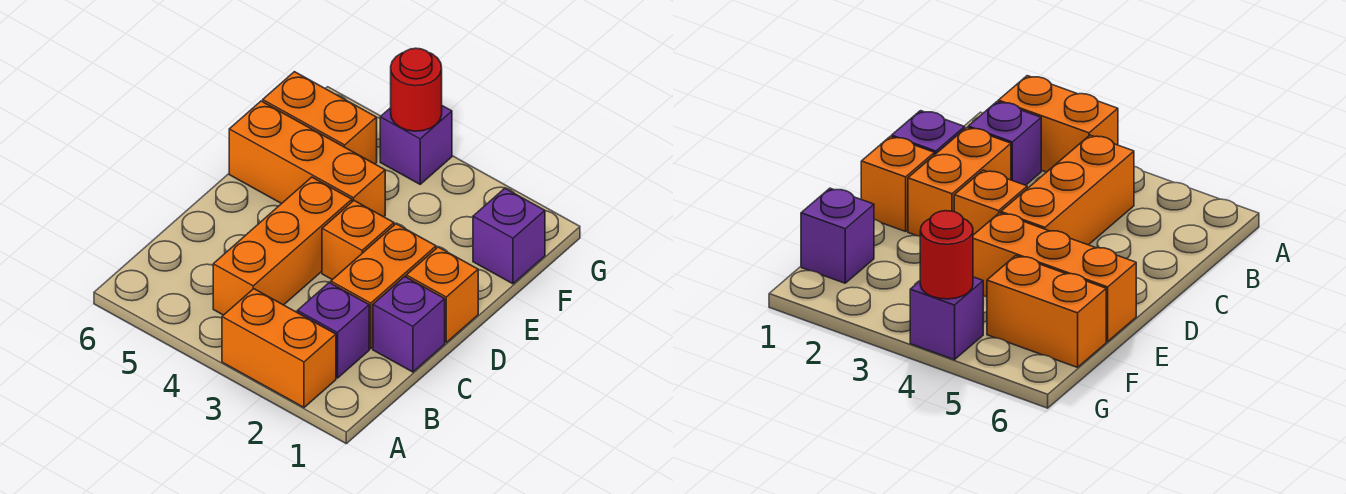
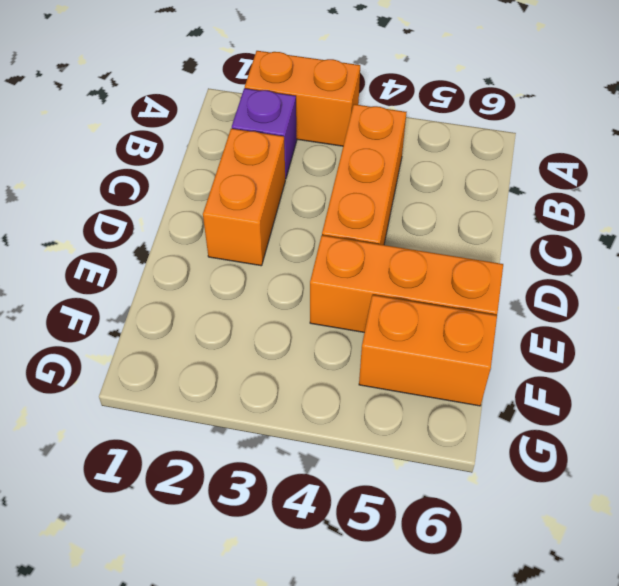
none -> purple 1x1 brick [373,277,445,372]
none -> orange 1x1 brick [406,247,478,342]
none -> orange 1x1 brick [322,201,394,280]

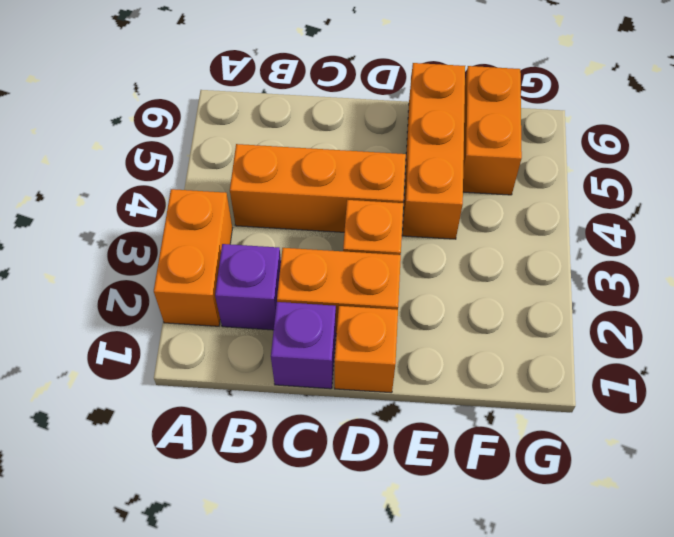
none -> purple 1x1 brick [473,189,545,284]
none -> purple 1x1 brick [380,106,452,184]
none -> red 1x1 round brick [391,48,442,131]

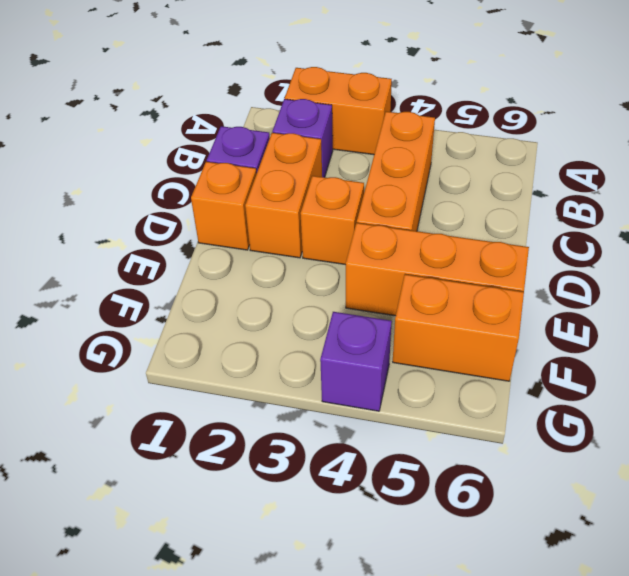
none -> purple 1x1 brick [473,189,545,284]
none -> red 1x1 round brick [391,48,442,131]

